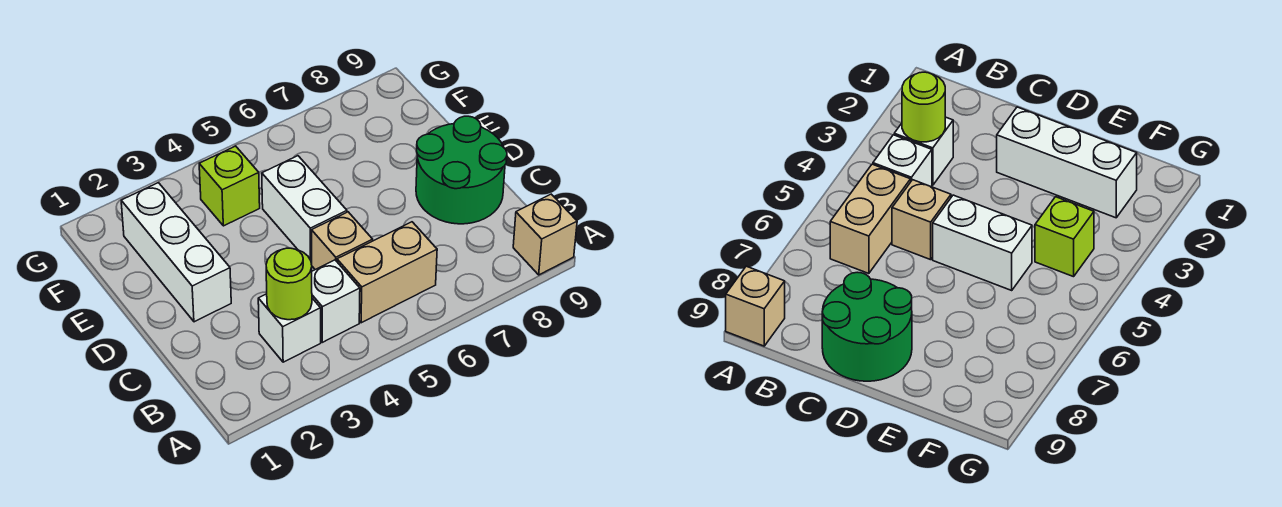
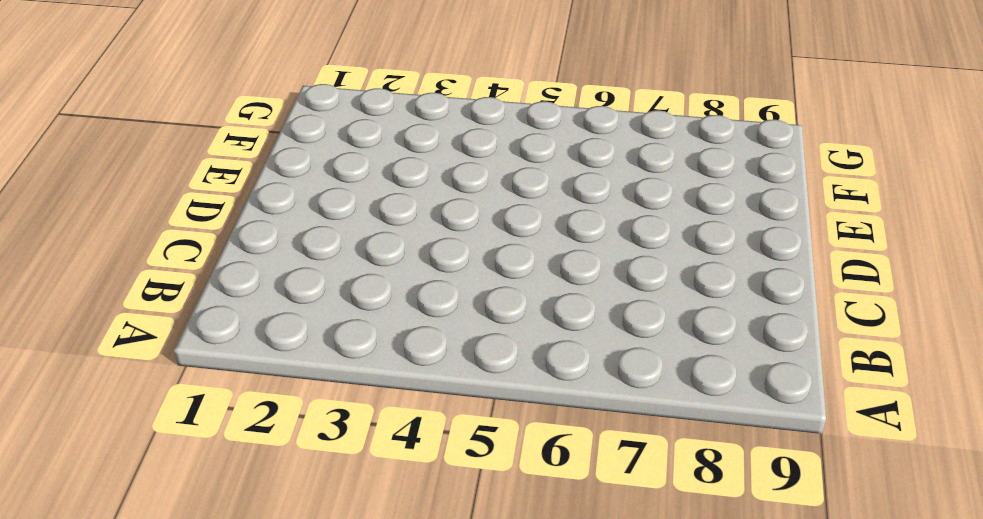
none -> tan 1x1 brick [513,194,577,275]
none -> white 1x1 brick [258,294,321,362]

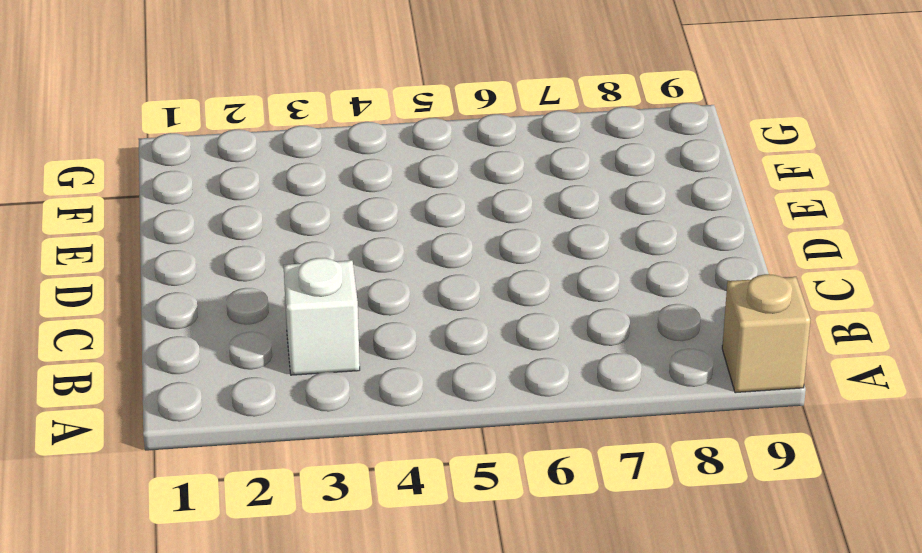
none -> white 1x1 brick [312,260,360,342]
none -> tan 1x2 brick [337,222,437,323]

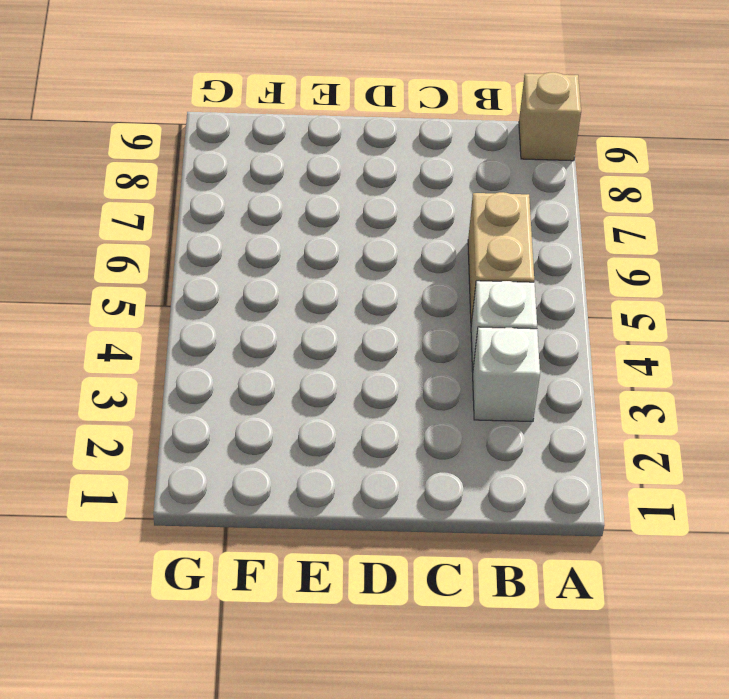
none -> tan 1x1 brick [311,212,373,270]
none -> green 2x2 round brick [416,116,507,224]

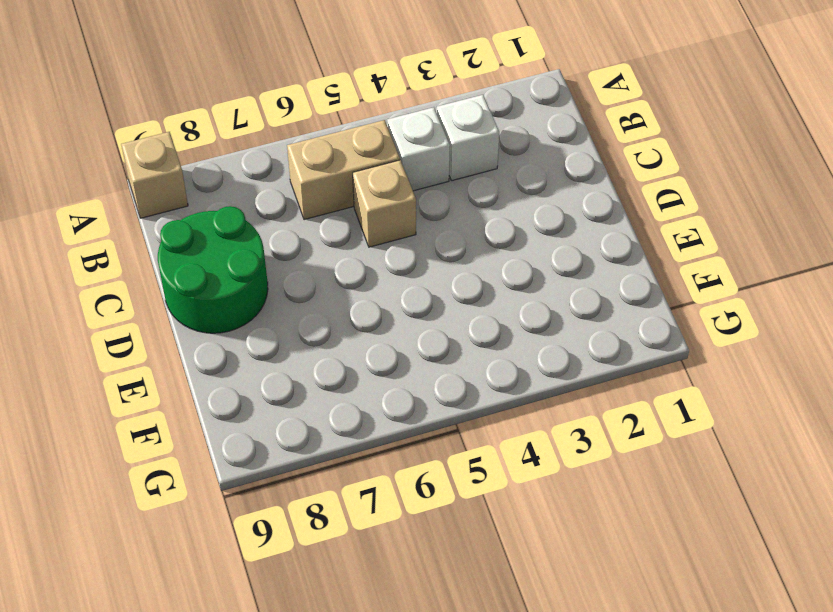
none -> white 1x3 brick [121,183,231,322]
none -> white 1x2 brick [262,156,347,263]

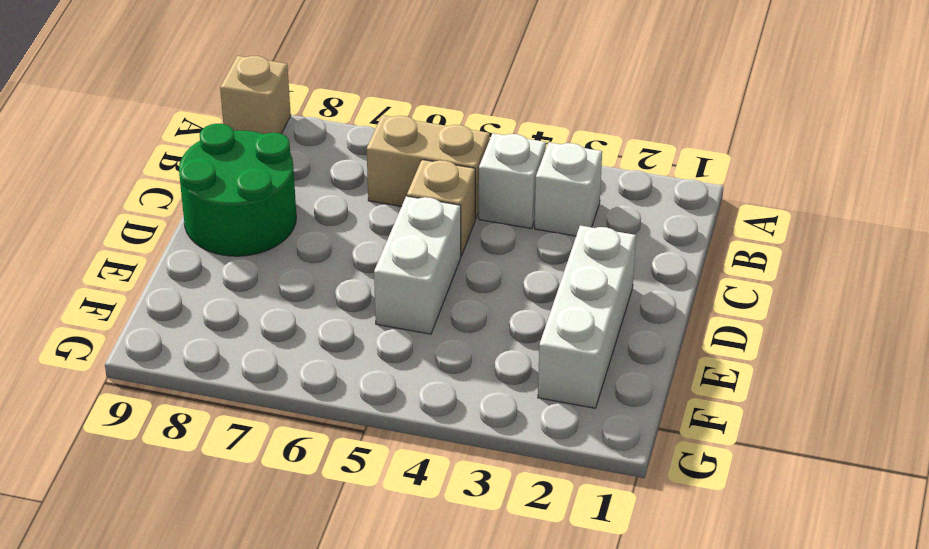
none -> lime 1x1 brick [199,146,260,226]
none -> lime 1x1 round brick [266,248,312,320]

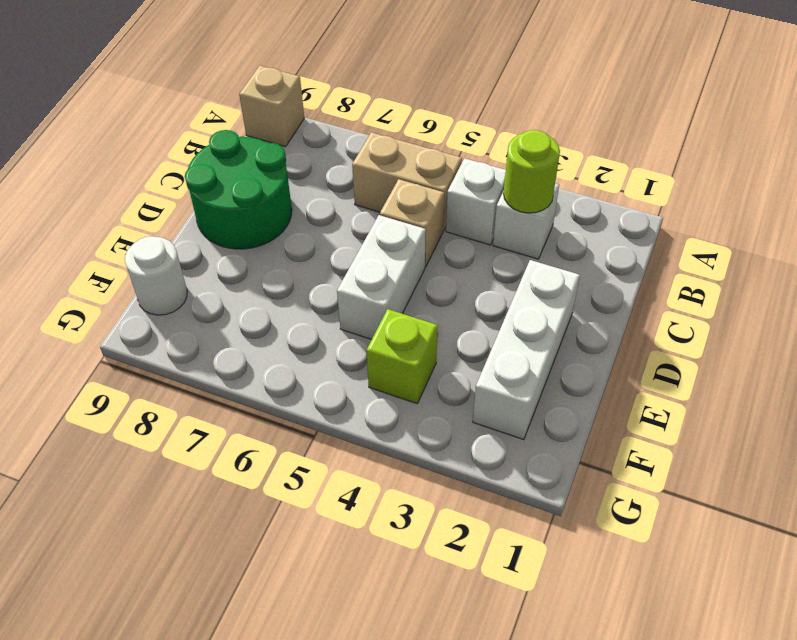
white 1x1 round brick [125,236,187,315] -> none

